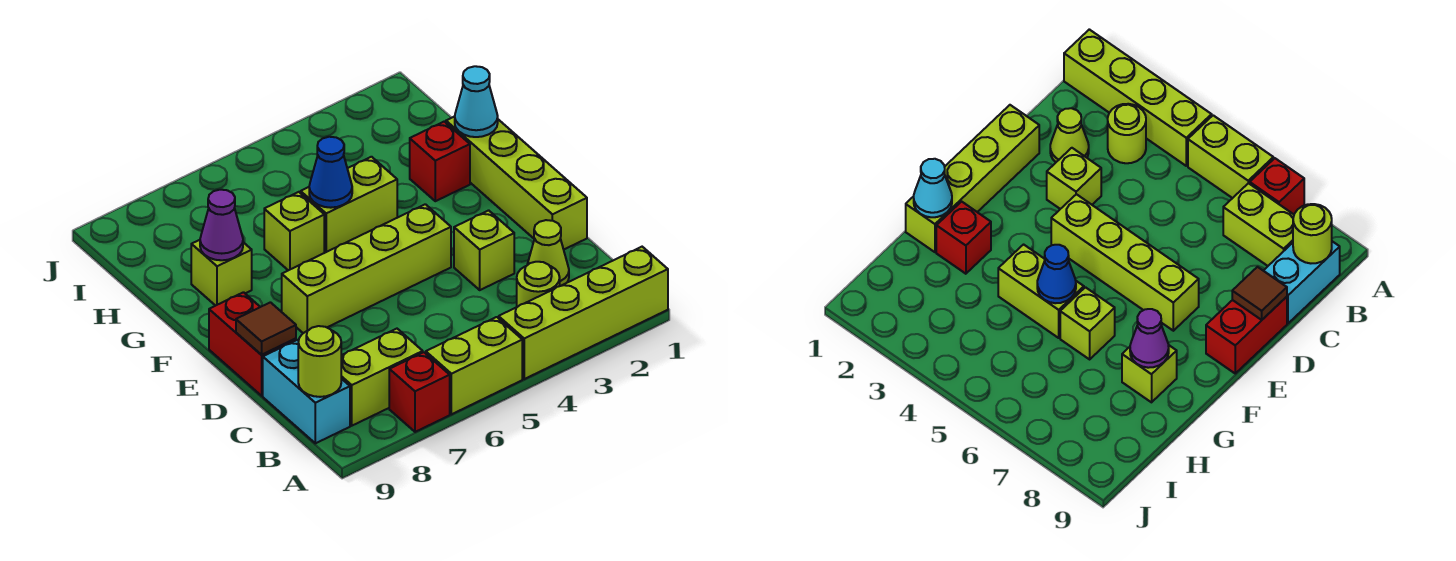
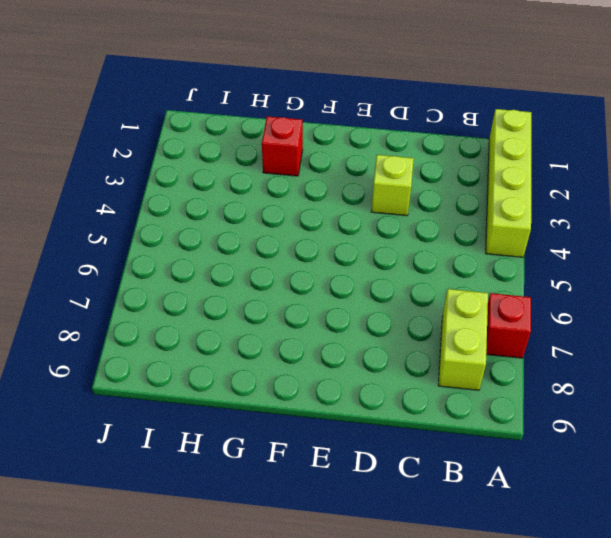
none -> lime 1x2 brick [426,317,522,414]
none -> lime 1x1 round brick [517,262,560,307]
none -> cyan 1x2 brick [263,340,350,443]

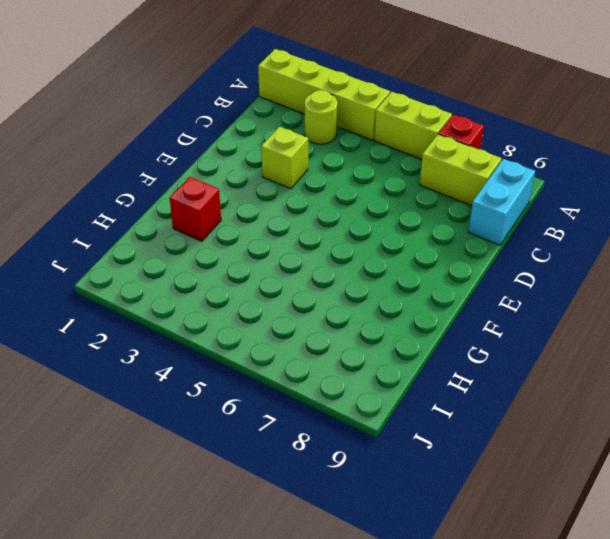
none -> lime 1x1 cone [527,220,569,286]
none -> lime 1x4 brick [446,116,587,249]
none -> red 1x2 brick [209,292,296,396]

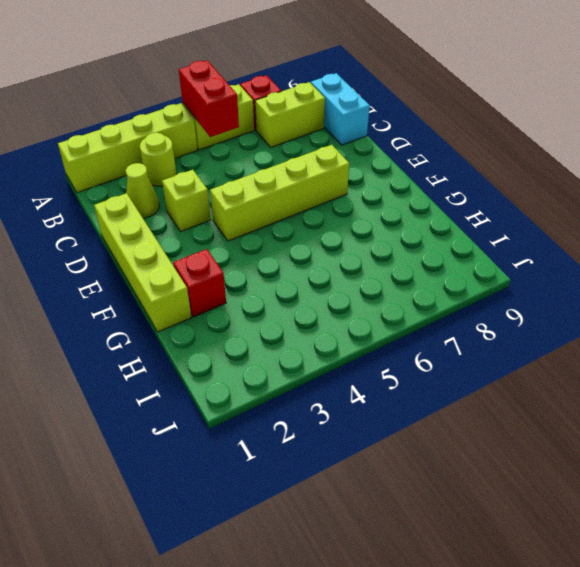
red 1x2 brick [179,60,239,137] -> red 1x2 brick moved to [209,292,296,396]
none -> lime 1x2 brick [301,157,397,253]
none -> lime 1x1 brick [264,192,324,270]
none -> lime 1x1 brick [191,240,252,306]

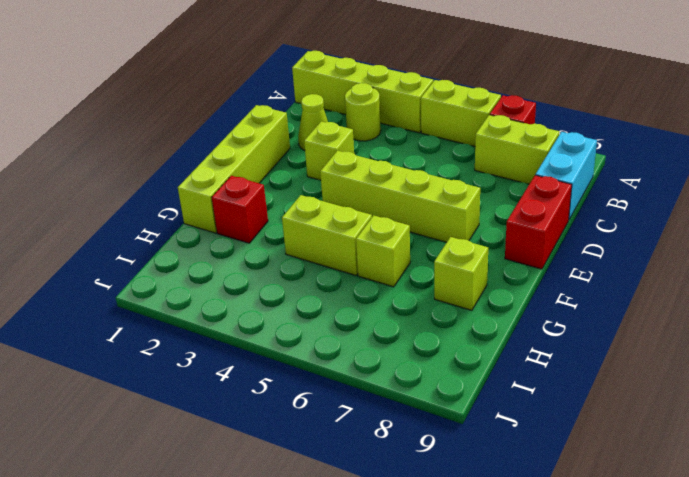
none -> lime 1x1 round brick [298,326,341,397]
none -> brown 1x1 tile [236,302,296,355]
none -> cyan 1x1 cone [455,66,498,137]

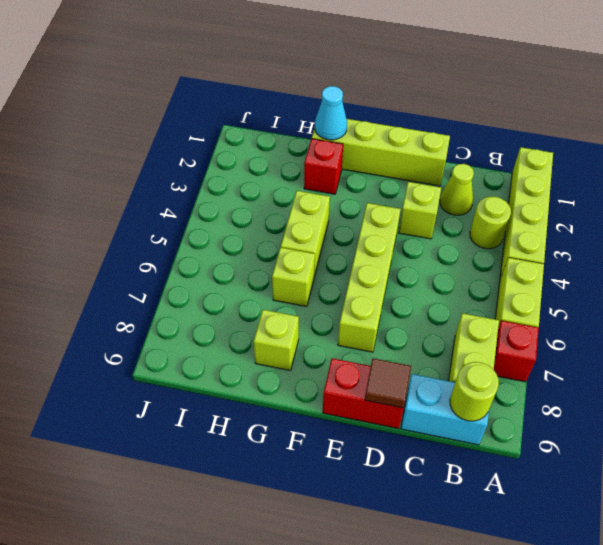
none -> blue 1x1 cone [309,137,352,208]
none -> purple 1x1 cone [200,190,243,260]

